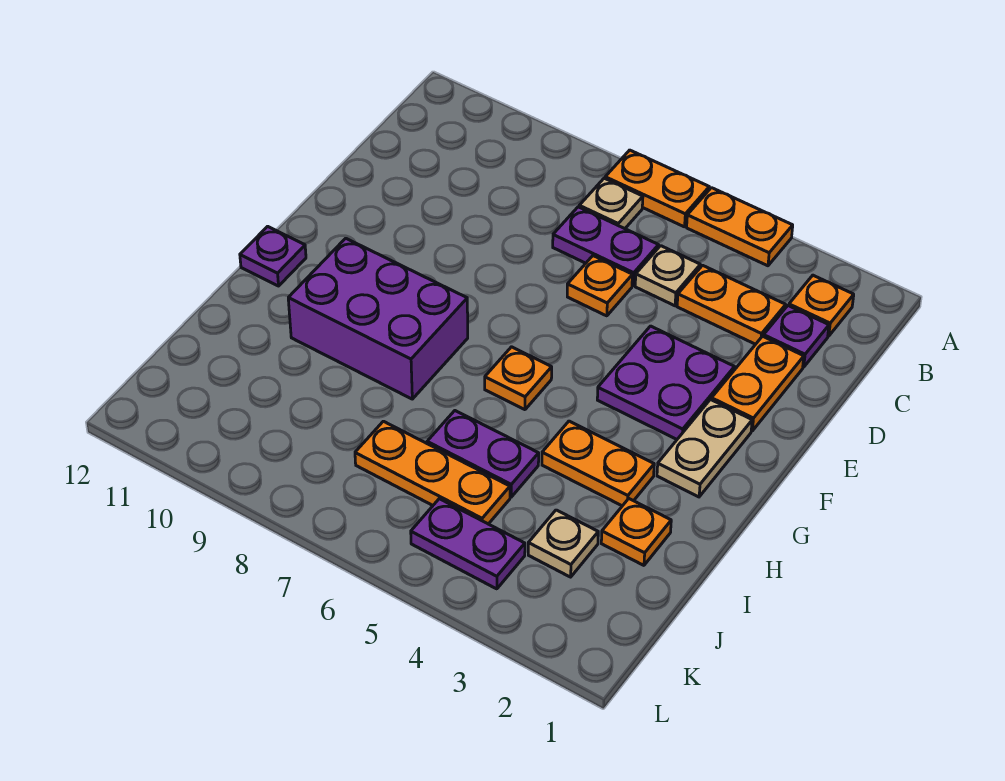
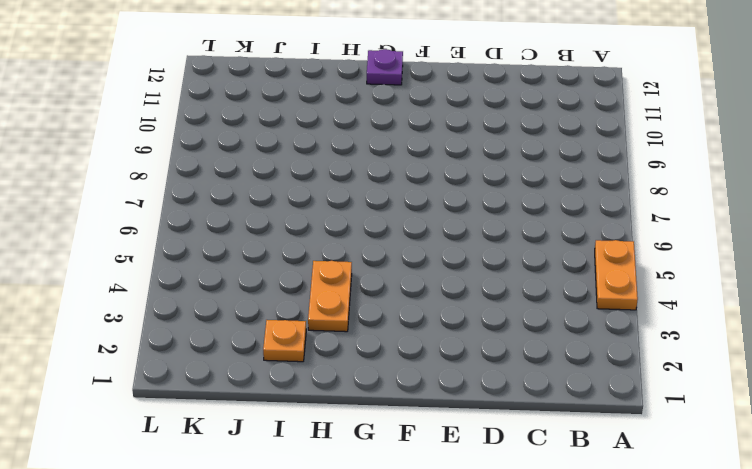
none -> orange 1x2 plate [605,150,709,227]
none -> orange 1x1 plate [789,275,854,336]
none -> tan 1x1 plate [579,178,643,229]

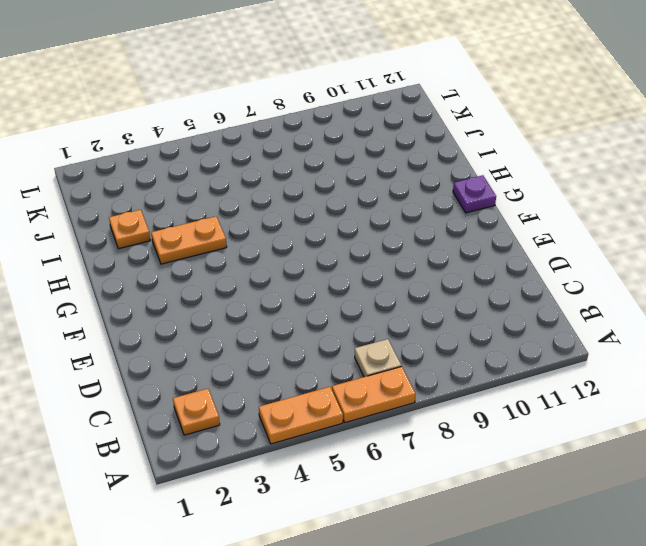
none -> purple 1x1 plate [764,306,829,367]
none -> orange 1x2 plate [677,265,786,344]
none -> tan 1x1 plate [635,246,700,306]

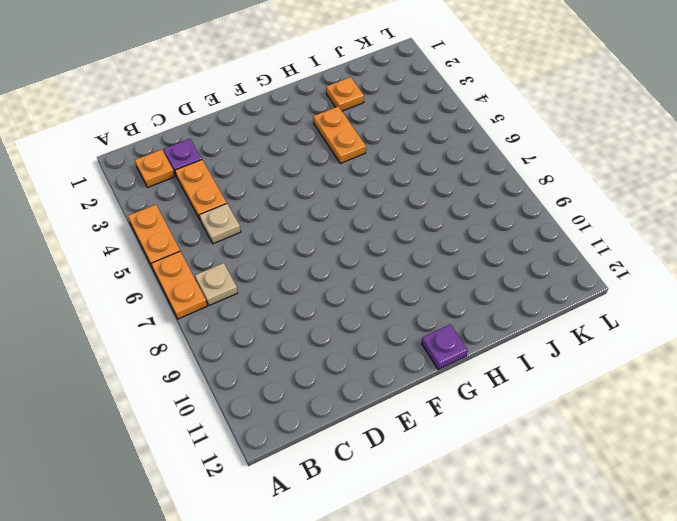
none -> purple 1x2 plate [553,207,659,286]
none -> orange 1x2 plate [711,336,804,431]
none -> orange 1x1 plate [567,256,632,316]

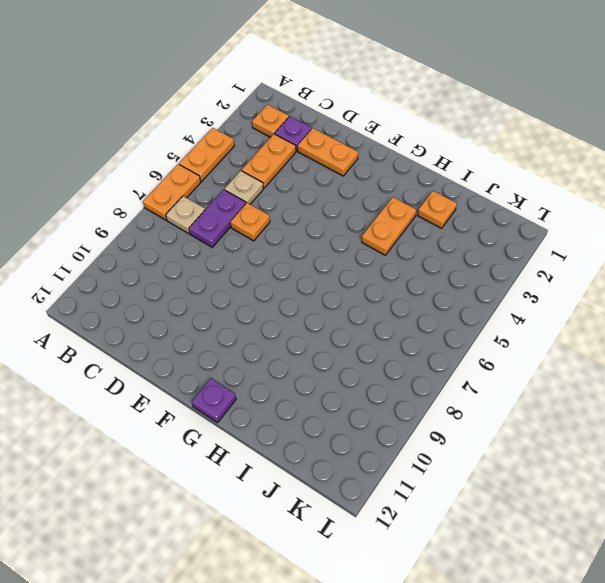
none -> purple 2x2 plate [597,326,734,439]
none -> tan 1x2 plate [657,400,752,497]
none -> orange 1x1 plate [485,347,552,410]

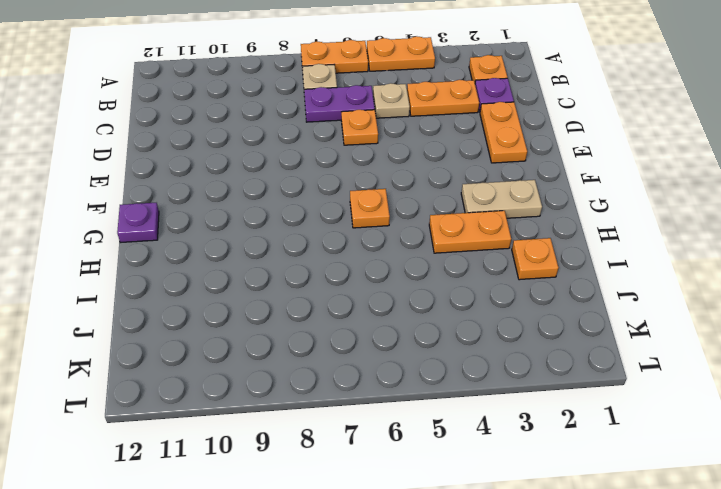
tan 1x2 plate [461,180,542,218] -> tan 1x2 plate turned to [657,400,752,497]
none -> purple 2x2 plate [597,326,734,439]
none -> purple 2x3 brick [288,238,468,399]
none -> purple 1x2 plate [427,411,539,497]

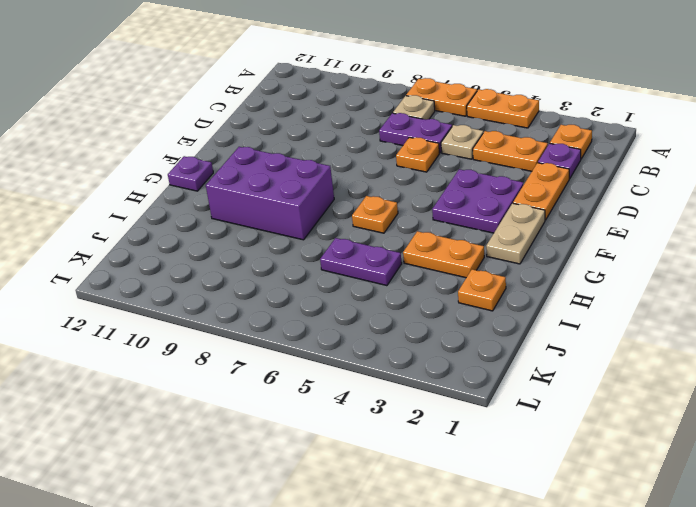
none -> tan 1x1 plate [528,510,598,577]
none -> orange 1x3 plate [355,421,510,524]
none -> purple 1x2 plate [411,499,525,589]

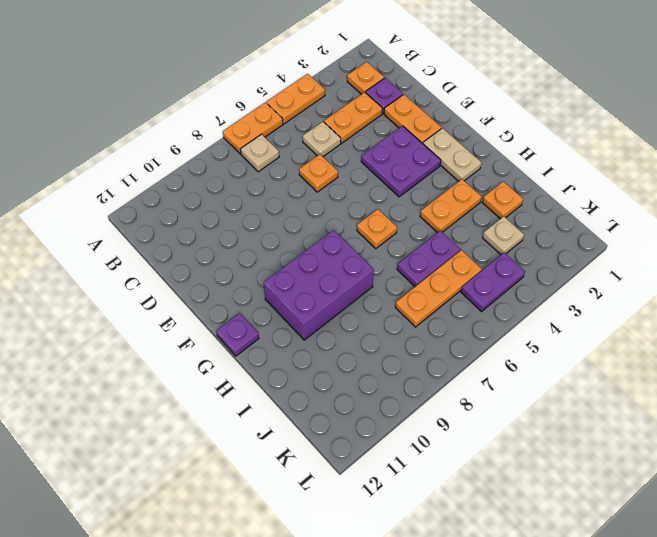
none -> purple 1x2 plate [553,207,659,286]

